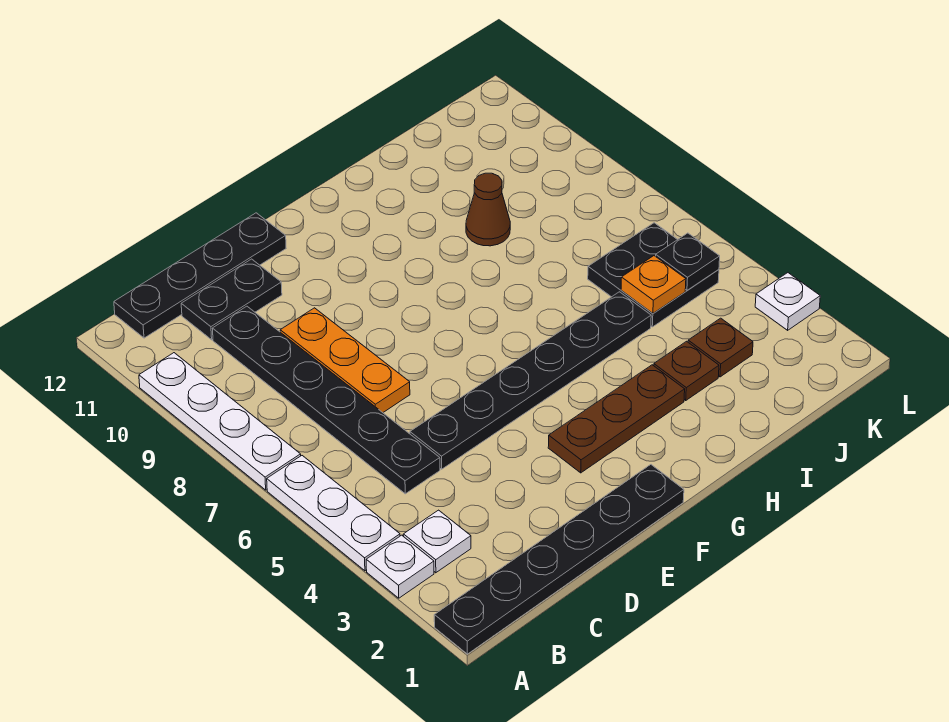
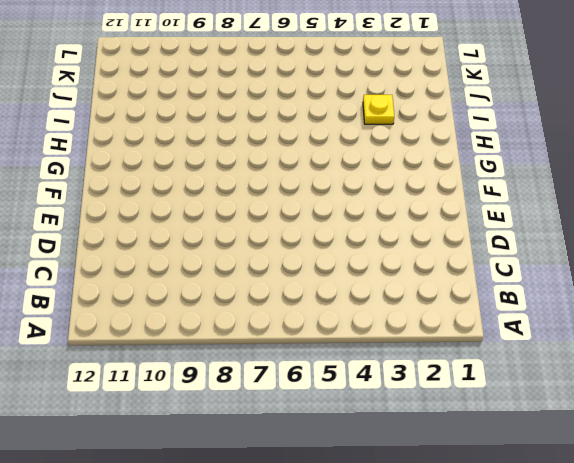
yellow 1x1 plate [363,95,394,124] -> brown 1x1 plate [654,341,719,400]
none -> black 1x6 plate [434,465,684,654]
none -> white 1x1 plate [366,535,434,598]
none -> white 1x3 plate [267,456,400,571]

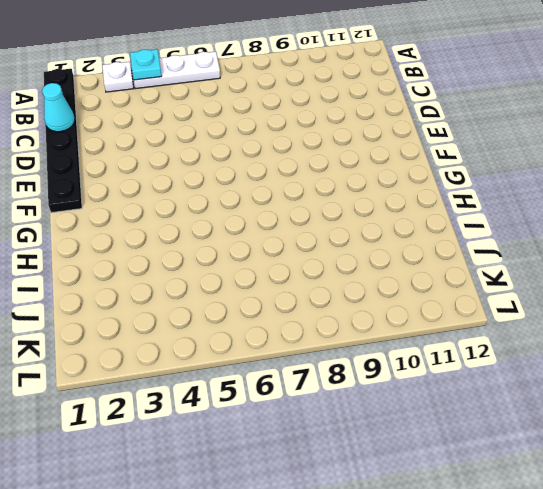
cyan 1x1 plate [130,49,162,80] -> none
cyan 1x1 cone [42,83,75,132] -> none
none -> white 1x4 plate [139,353,301,490]
none -> white 1x1 plate [403,510,471,573]
none -> black 1x4 plate [114,213,286,338]

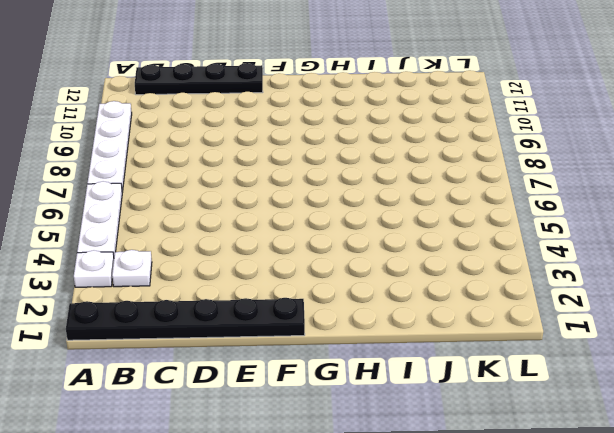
none -> black 1x6 plate [212,306,440,494]
none -> black 1x2 plate [181,259,282,340]
none -> black 1x6 plate [410,292,651,469]

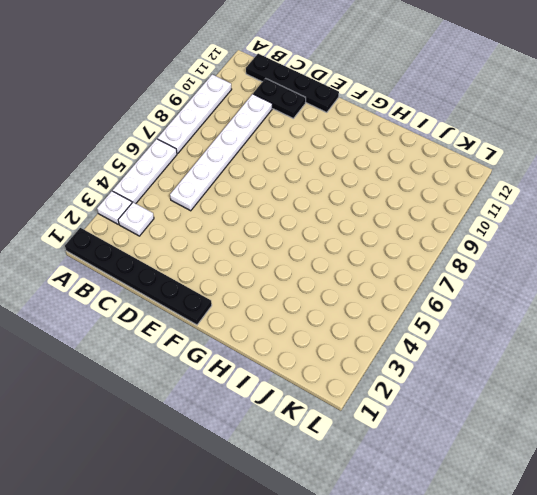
white 1x6 plate [170,94,272,211] -> black 1x6 plate [212,306,440,494]
none -> black 1x6 plate [410,292,651,469]
none -> orange 1x3 plate [280,308,410,413]
none -> brown 1x3 plate [548,365,685,473]

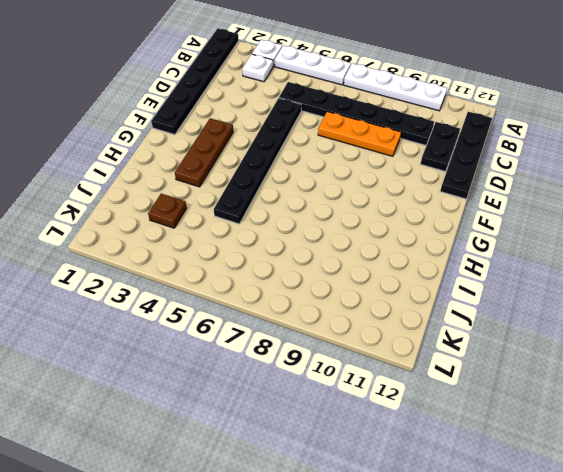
none -> brown 1x1 plate [654,341,719,400]
none -> brown 1x1 cone [466,173,510,246]
none -> black 2x2 plate [588,223,719,327]

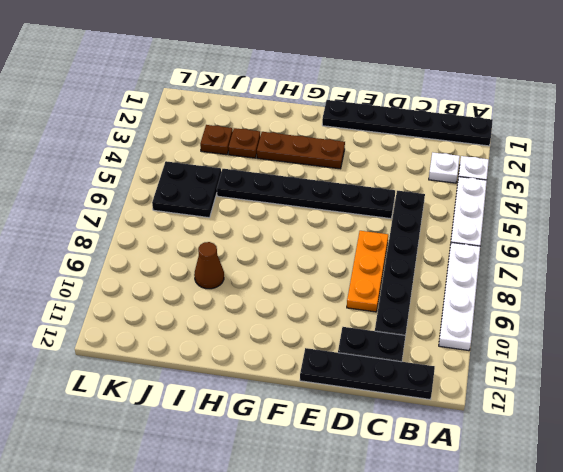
none -> white 1x1 plate [755,273,820,330]
none -> orange 1x1 plate [621,256,686,313]
none -> black 1x1 plate [656,233,720,290]

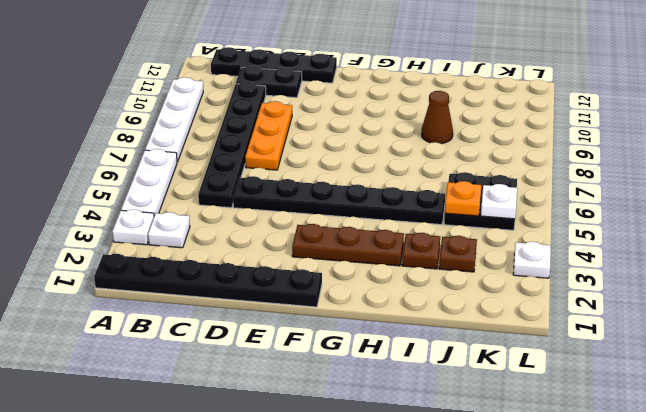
white 1x1 plate [481,184,517,219] -> black 1x1 plate [656,233,720,290]

